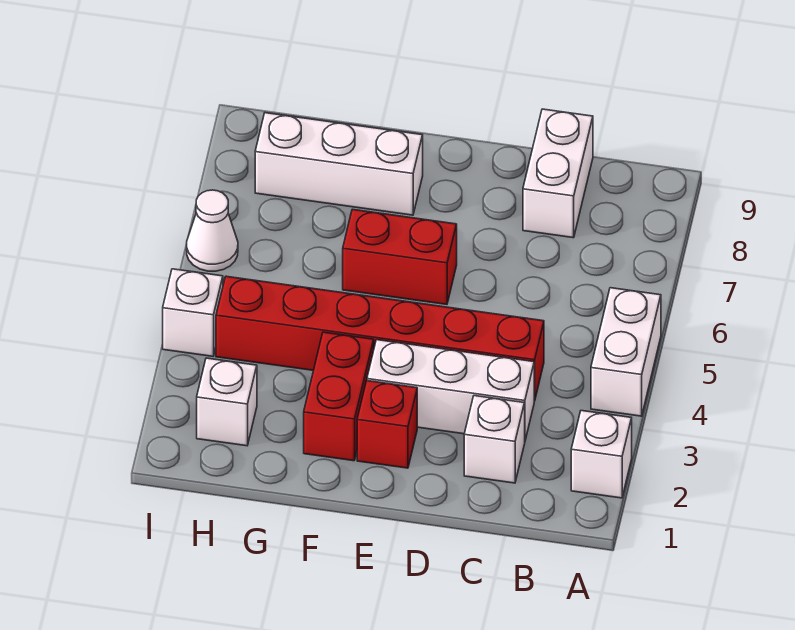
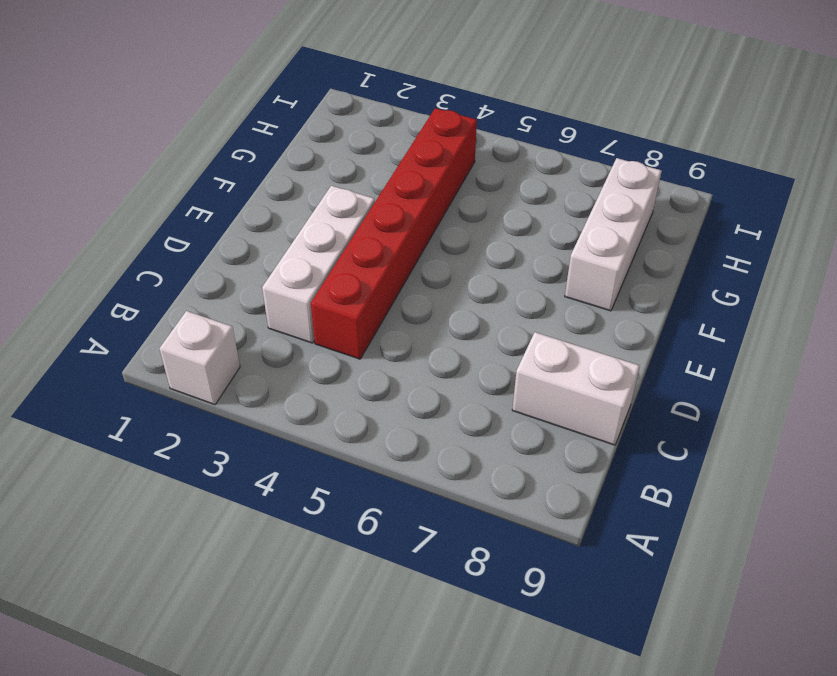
none -> white 1x2 brick [591,288,661,416]
none -> white 1x1 brick [464,396,525,483]
none -> red 1x1 brick [357,381,417,468]

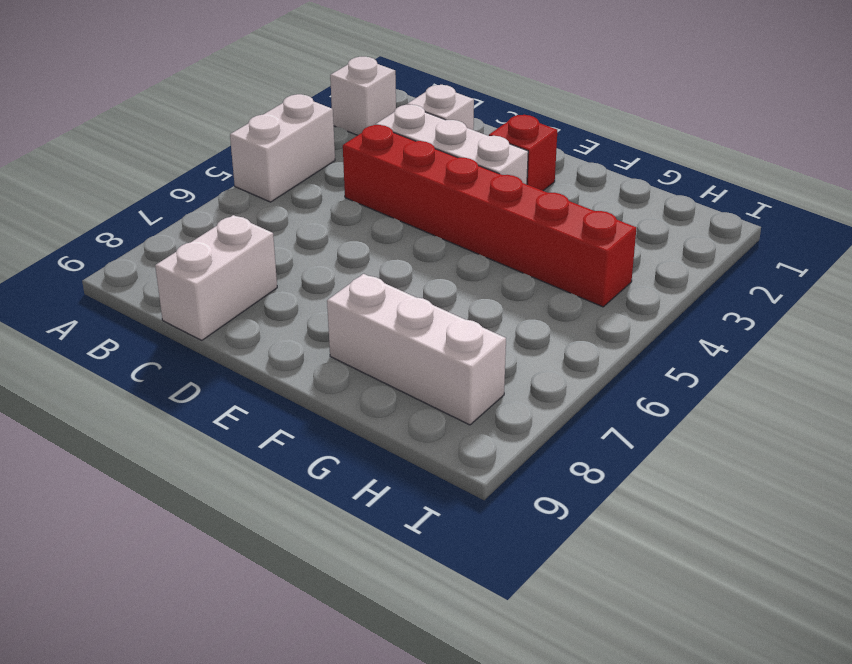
none -> red 1x2 brick [343,209,457,305]
none -> red 1x2 brick [304,332,374,461]
none -> white 1x1 brick [197,358,257,446]

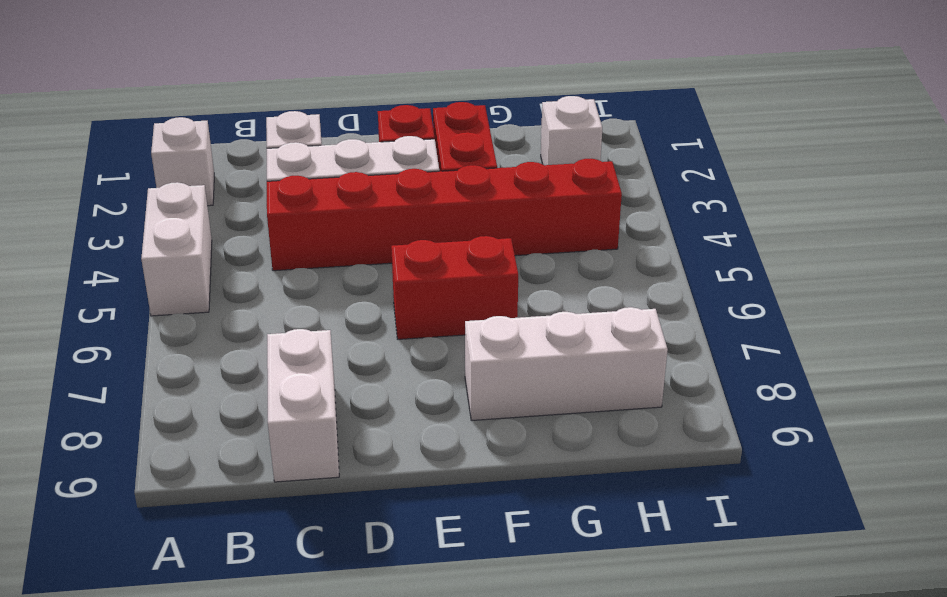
none -> white 1x1 brick [163,269,223,356]
none -> white 1x1 cone [187,190,238,271]

